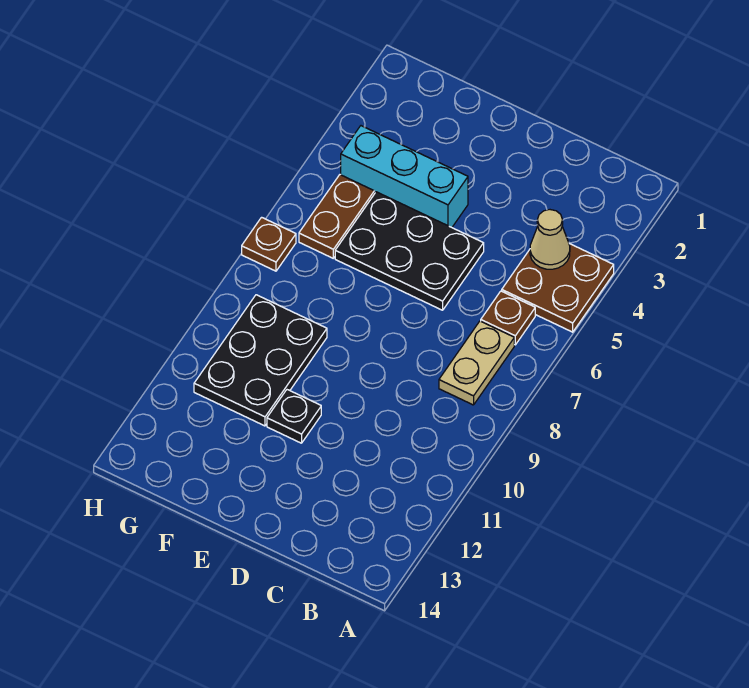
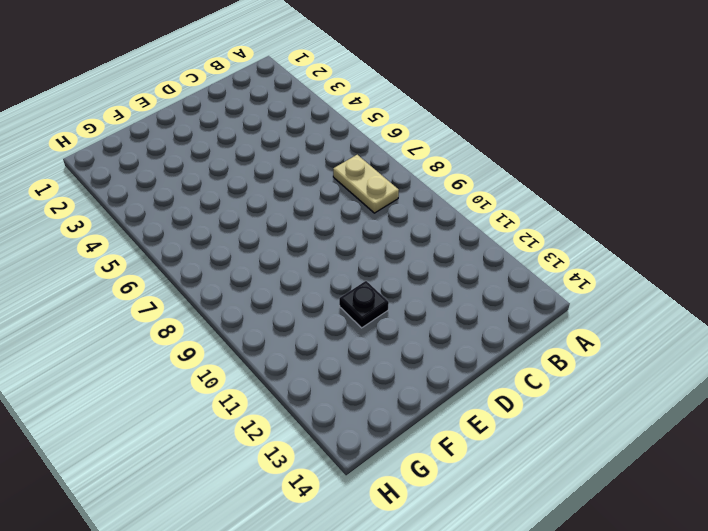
none -> brown 2x2 plate [502,244,614,332]
none -> brown 1x1 plate [481,291,535,345]

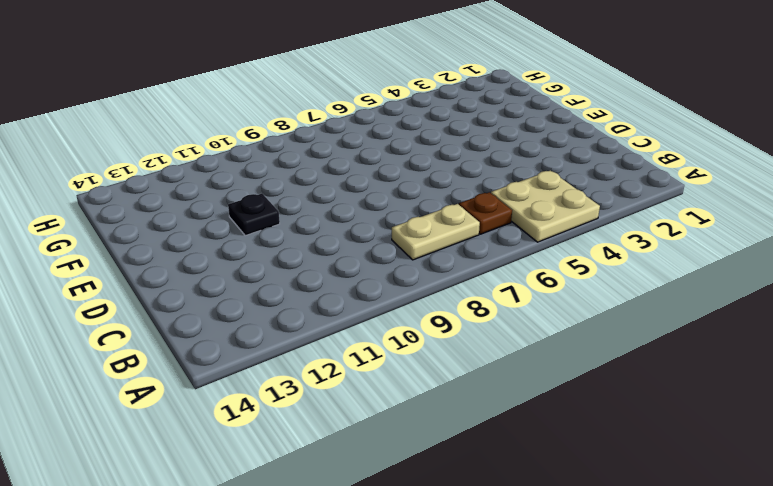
tan 2x2 plate [491,171,600,242] -> brown 2x2 plate [502,244,614,332]
none -> black 2x3 plate [335,192,484,310]
none -> cyan 1x3 brick [341,126,468,227]

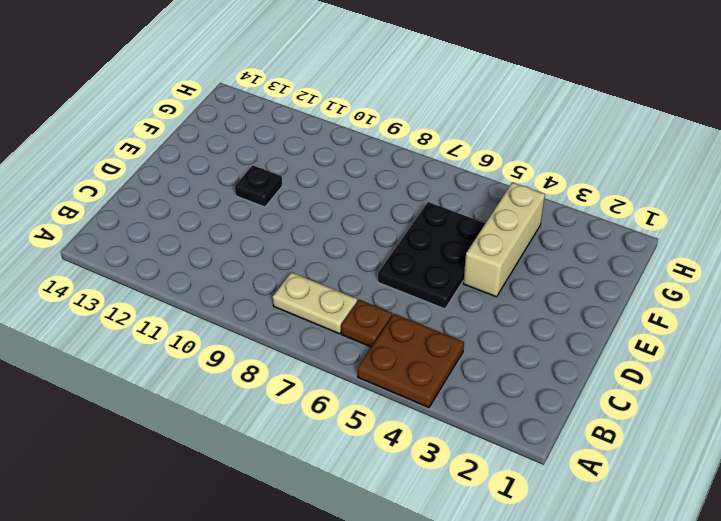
tan 1x3 brick [463,182,545,297] -> cyan 1x3 brick [341,126,468,227]
none -> black 2x3 plate [194,295,327,426]
none -> brown 1x2 plate [299,175,374,258]

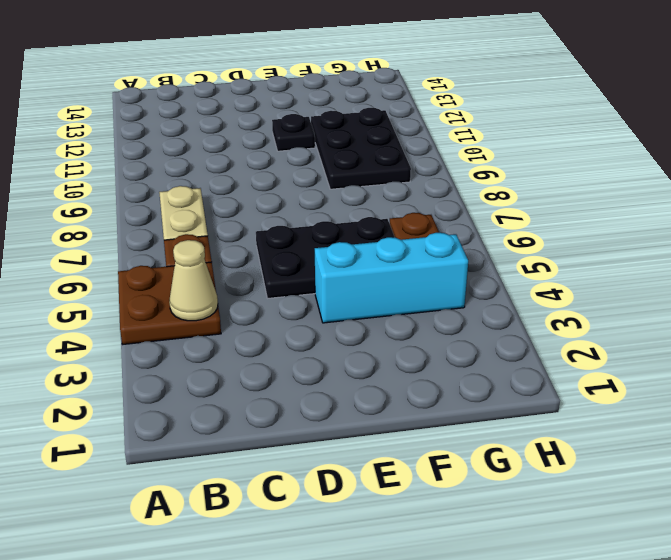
none -> brown 1x1 plate [242,217,296,271]

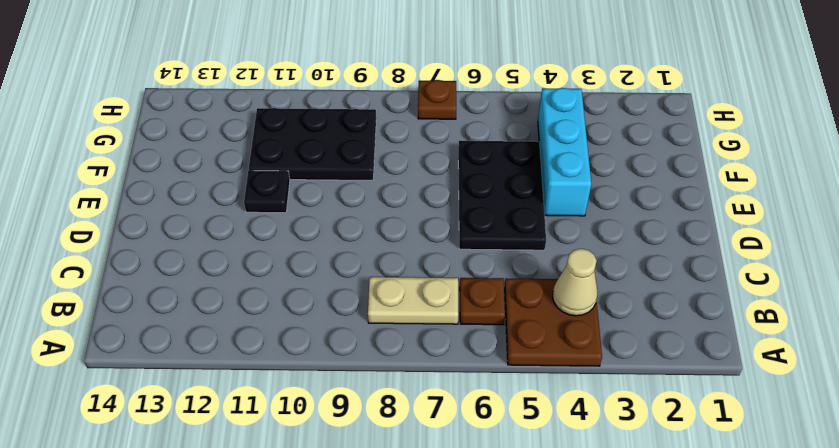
none -> brown 1x2 plate [299,175,374,258]

